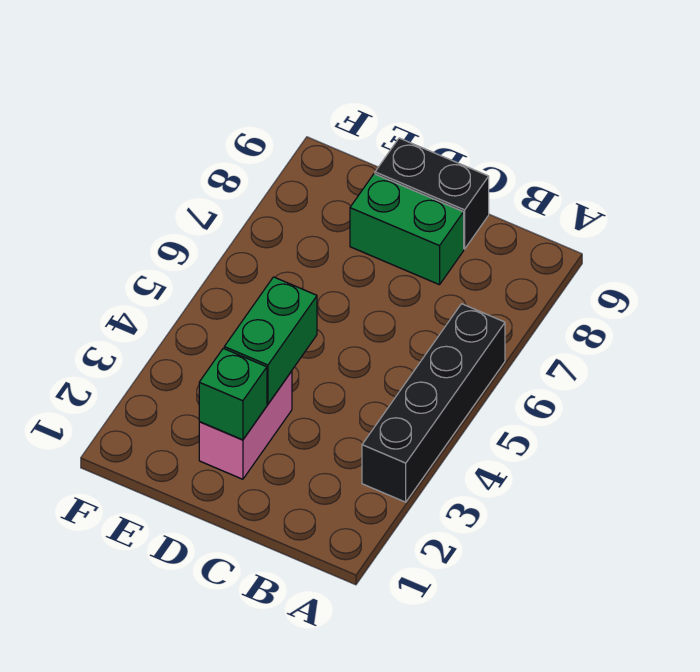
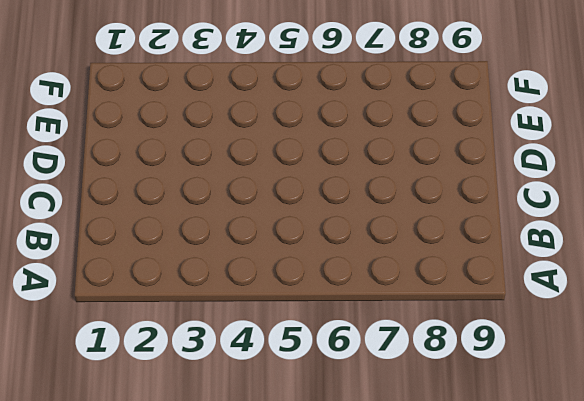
none -> black 1x4 brick [362,304,505,502]
none -> green 1x2 brick [350,174,464,285]

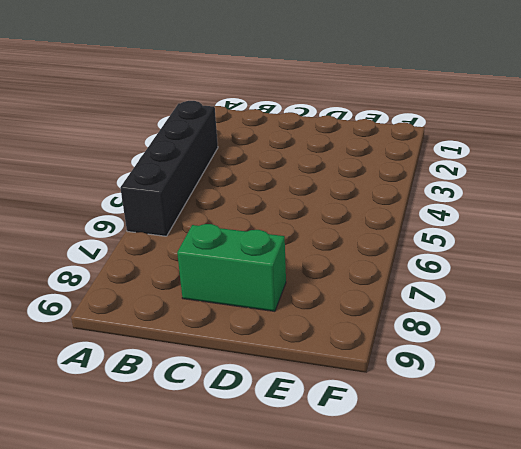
none -> black 1x2 brick [375,138,489,249]
none -> pink 1x2 brick [199,371,292,479]

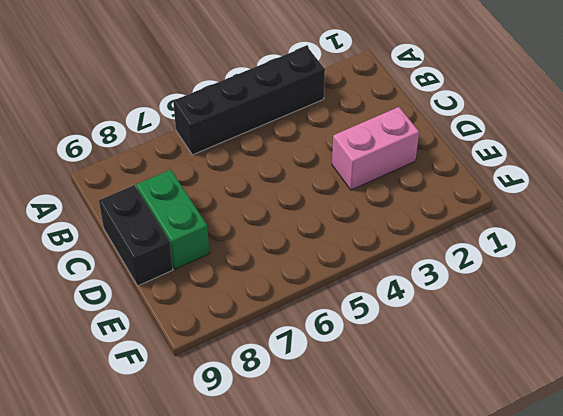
none -> green 1x1 brick [199,348,267,440]
none -> green 1x2 brick [224,277,317,404]

